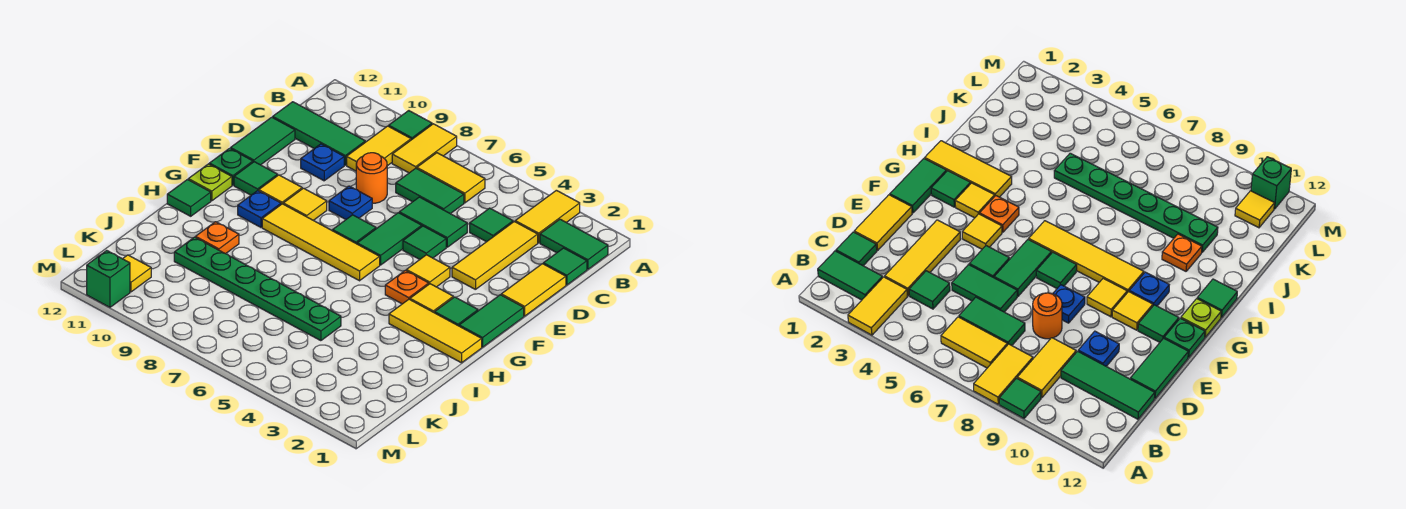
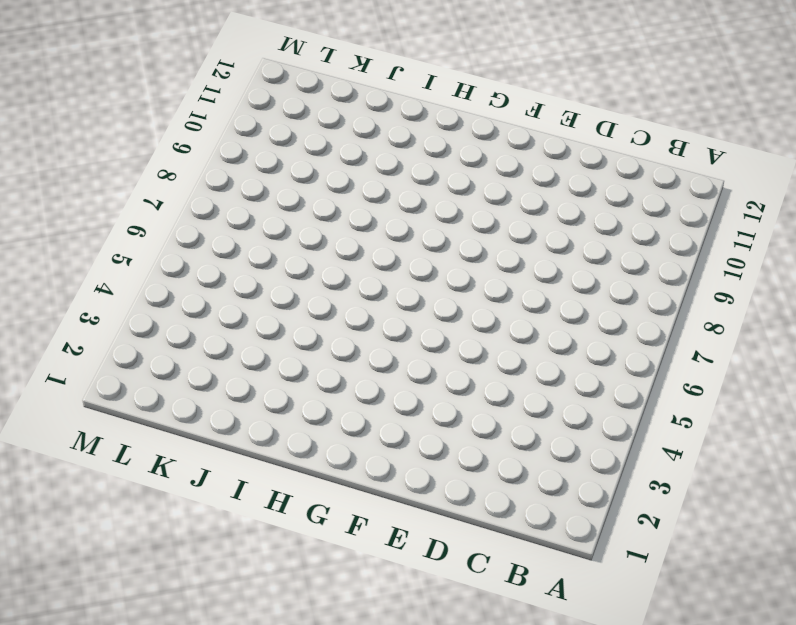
none -> yellow 1x2 tile [515,190,580,243]
none -> yellow 1x2 tile [392,124,457,173]
none -> green 1x1 tile [389,111,432,140]
none -> green 1x2 tile [540,219,608,269]

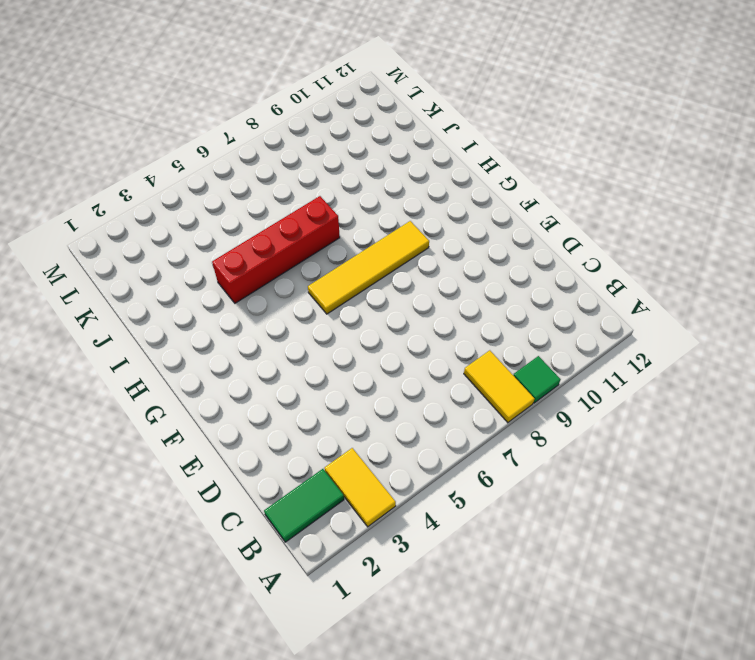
red 1x4 brick [212,196,340,303] -> none
none -> yellow 1x2 tile [417,153,485,203]
none -> yellow 1x2 tile [347,126,411,171]
none -> green 1x1 tile [543,248,587,285]
none -> yellow 1x3 tile [452,222,538,290]

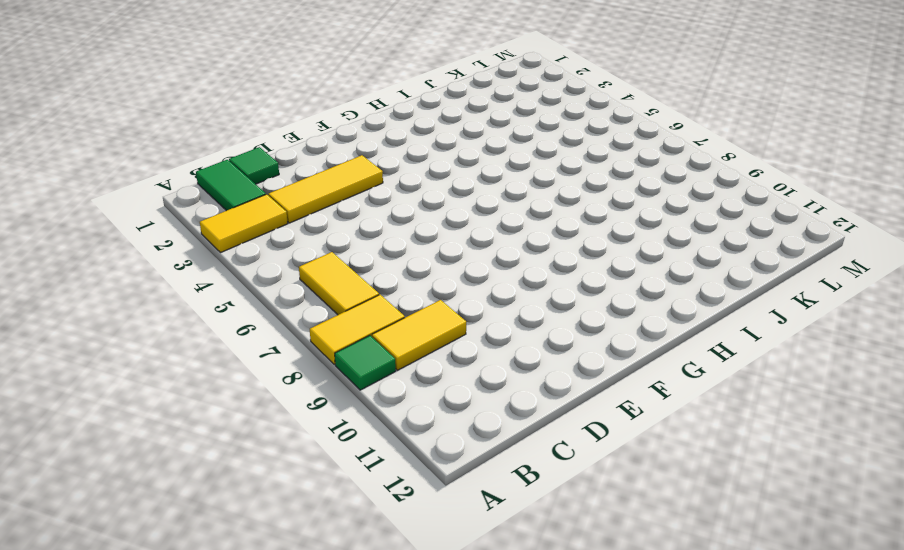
none -> green 1x1 tile [470,208,513,242]
none -> green 1x2 tile [396,168,464,214]
none -> green 1x3 tile [273,102,365,165]
none -> yellow 1x2 tile [501,264,566,316]

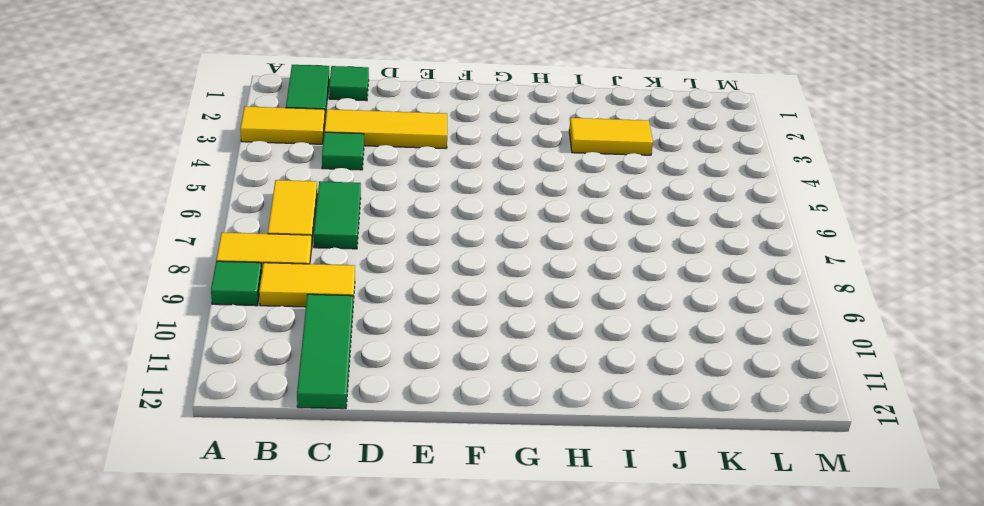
yellow 1x2 tile [569,118,653,155] -> yellow 1x2 tile moved to [501,264,566,316]
none -> green 1x2 tile [399,197,467,247]
none -> orange 1x1 round brick [356,153,387,203]
none -> blue 1x1 plate [301,144,344,181]
none -> green 1x2 tile [231,117,295,165]

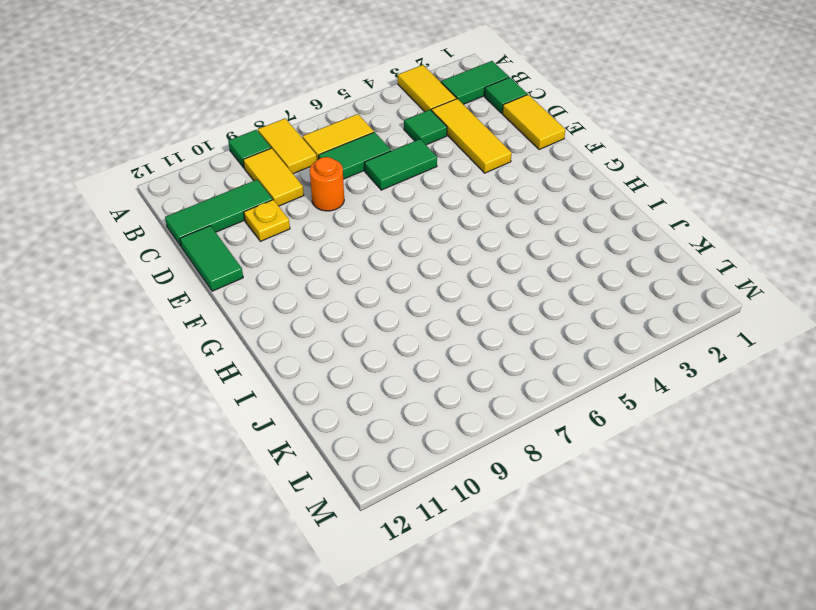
yellow 1x1 plate [244,200,290,241] -> blue 1x1 plate [301,144,344,181]
none -> green 1x1 tile [403,226,446,259]
none -> green 1x2 tile [357,213,422,265]
none -> blue 1x1 plate [329,186,372,219]
none -> green 1x2 tile [459,295,524,347]

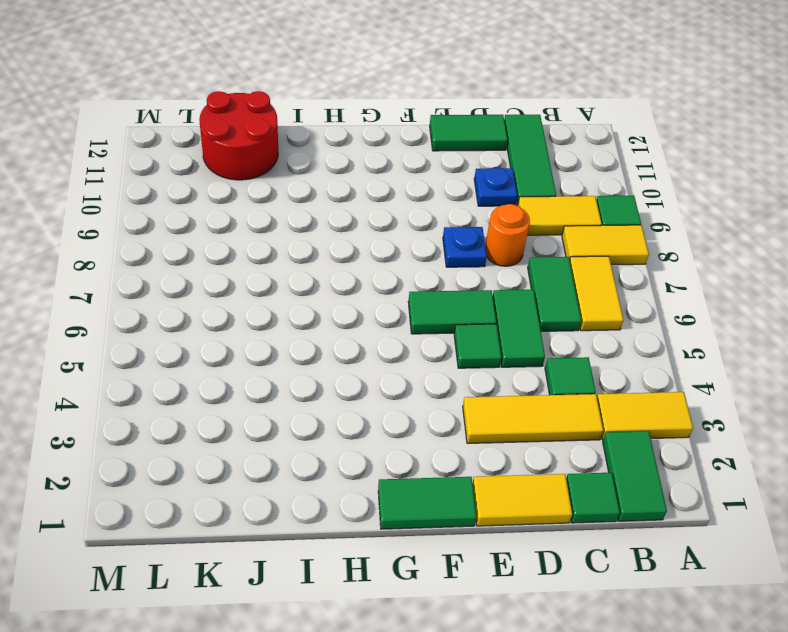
red 2x2 round brick [199,91,278,180] -> none
none -> yellow 1x1 tile [406,255,450,287]
none -> green 1x1 tile [333,215,376,244]
none -> yellow 1x1 tile [283,188,327,220]
none -> yellow 1x1 tile [259,175,302,204]

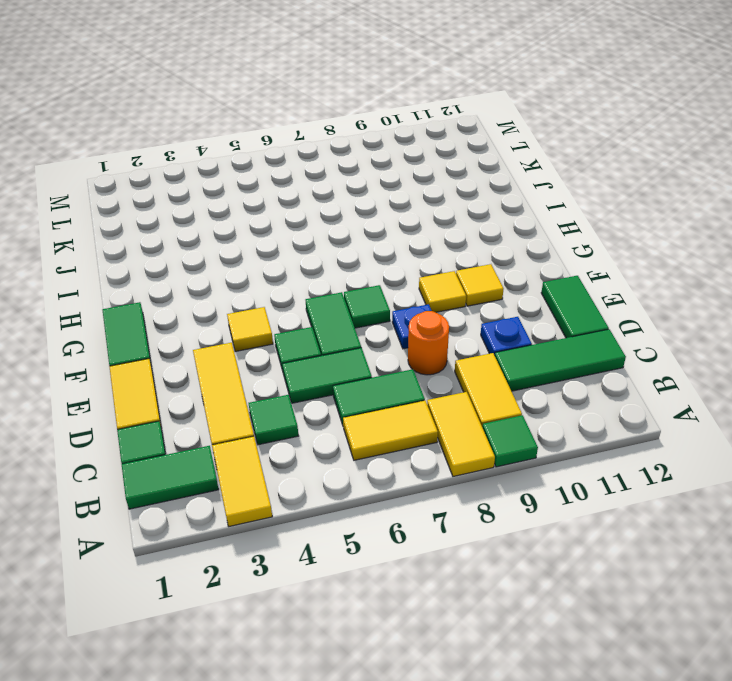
none -> green 1x1 tile [234,162,278,195]
none -> green 1x1 plate [209,148,253,185]
none -> green 1x1 tile [435,297,478,326]
none -> yellow 1x1 tile [410,284,453,313]

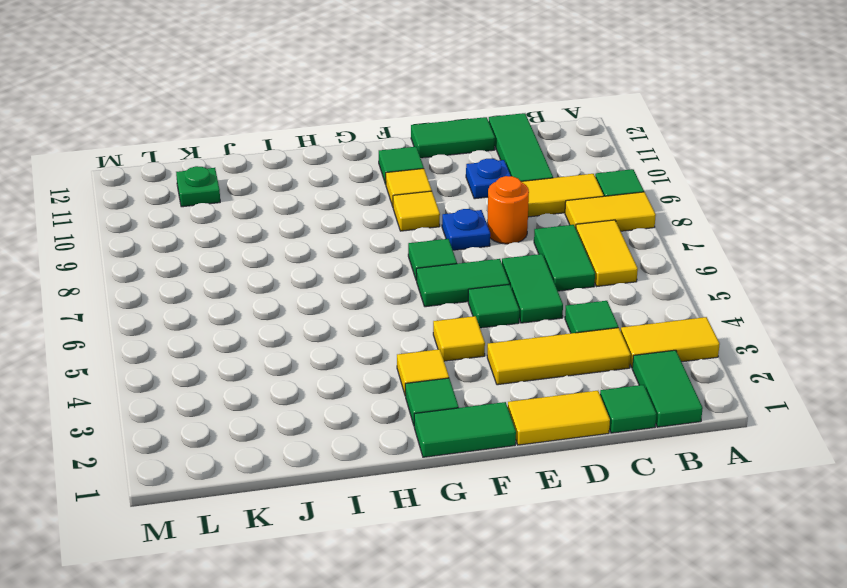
green 1x1 plate [176,166,220,207] -> green 1x1 plate moved to [209,148,253,185]
none -> orange 1x1 plate [385,270,429,304]
none -> yellow 1x4 tile [262,204,380,281]
none -> blue 1x1 plate [238,191,281,227]
none -> lime 1x1 plate [188,164,232,201]

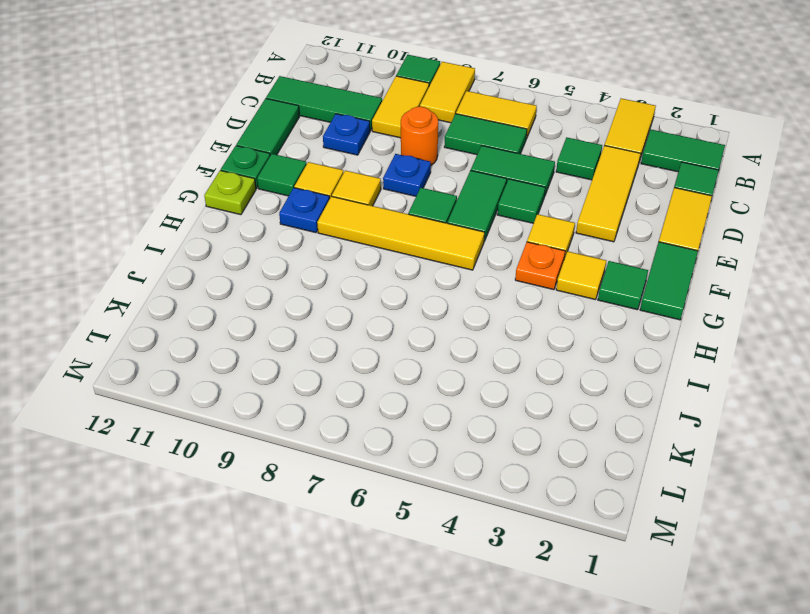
none -> yellow 1x3 tile [389,299,482,363]
none -> green 1x1 tile [167,180,211,216]
none -> orange 1x1 plate [196,222,239,254]
none -> green 1x6 plate [174,237,341,341]

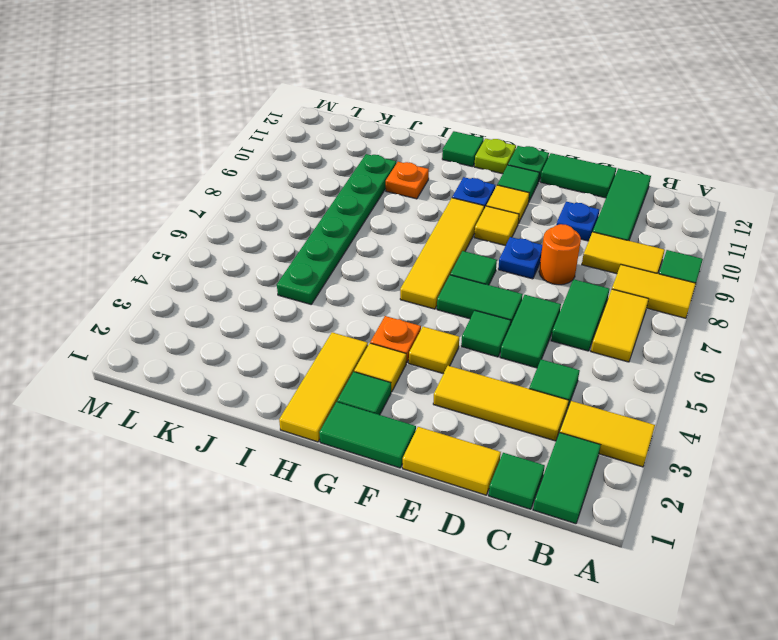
none -> yellow 1x1 tile [123,255,151,292]
none -> green 1x1 brick [87,250,130,307]

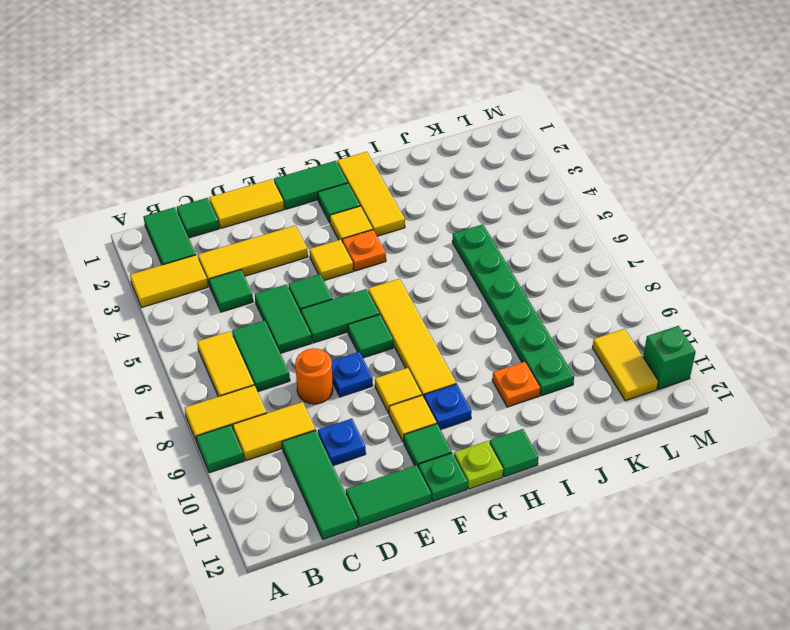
yellow 1x2 tile [592,329,658,401] -> yellow 1x1 tile [123,255,151,292]

